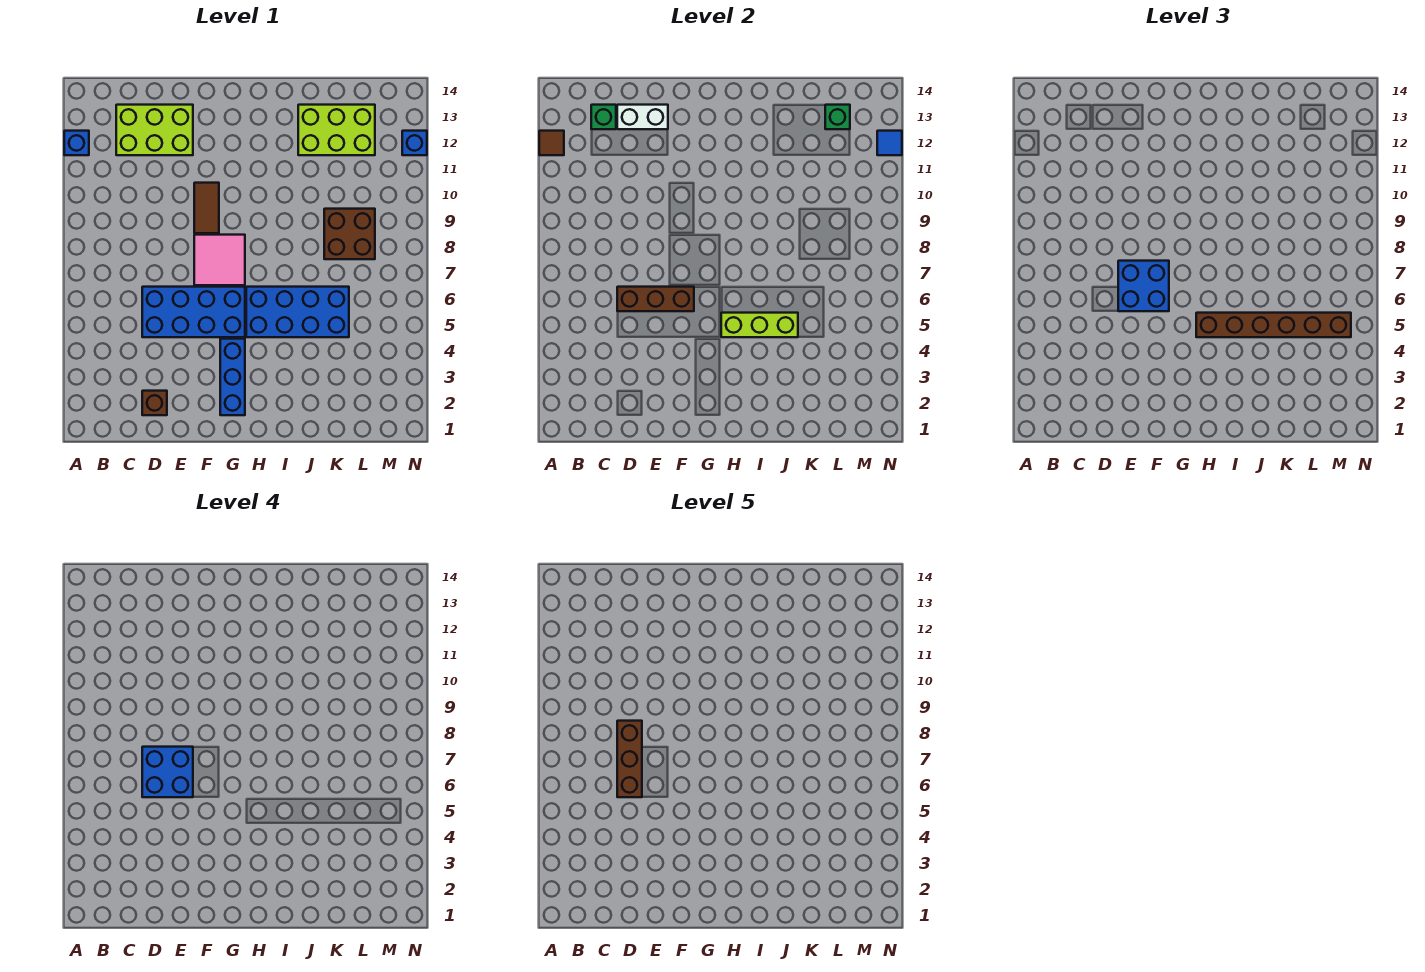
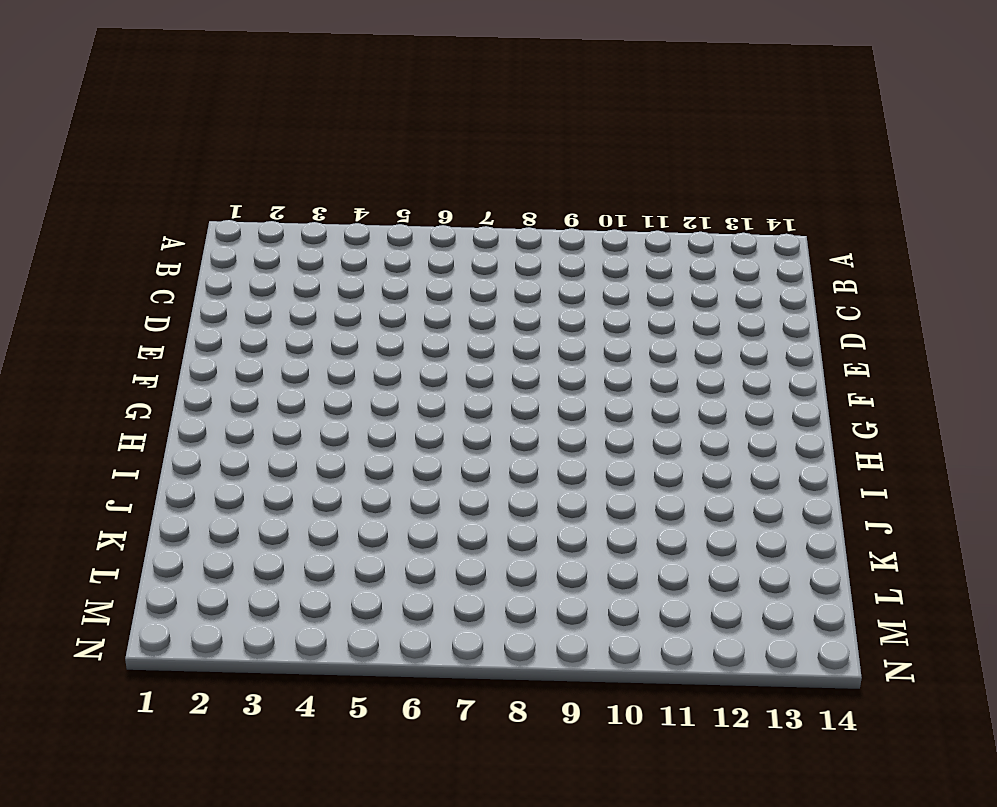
none -> blue 1x1 brick [64,131,89,155]
none -> lime 2x3 brick [116,105,193,155]
none -> brown 1x1 brick [142,391,167,415]

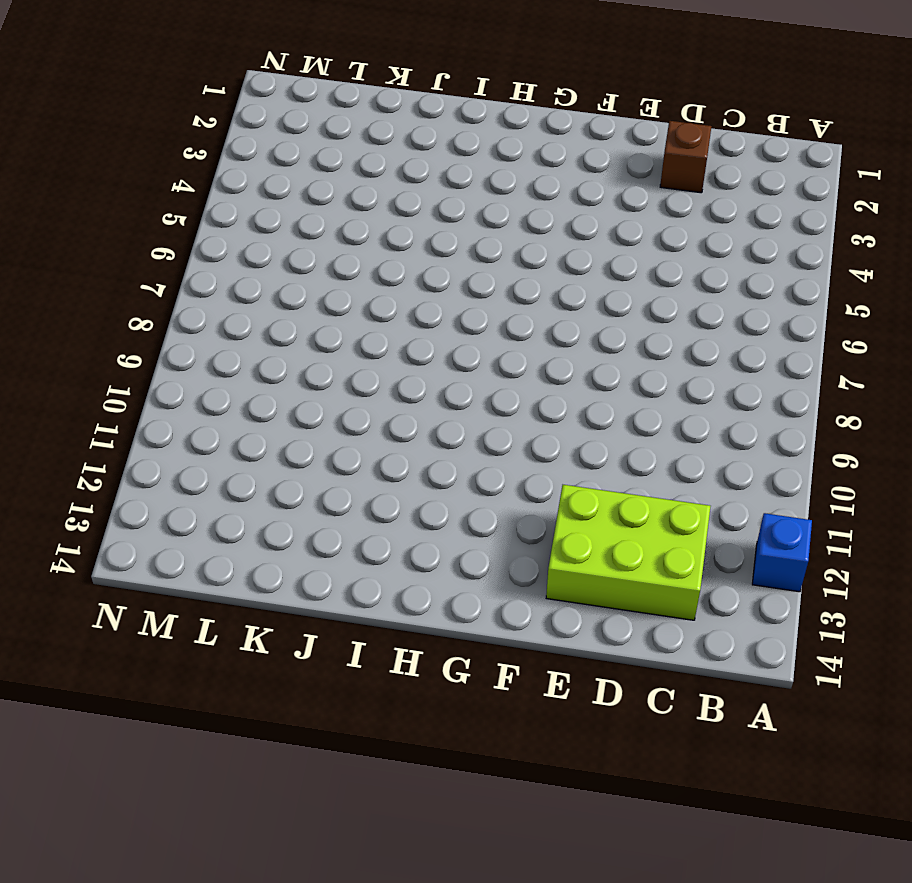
none -> blue 2x4 brick [142,287,245,337]
none -> pink 2x2 tile [194,235,245,285]
none -> brown 1x2 tile [194,183,219,233]

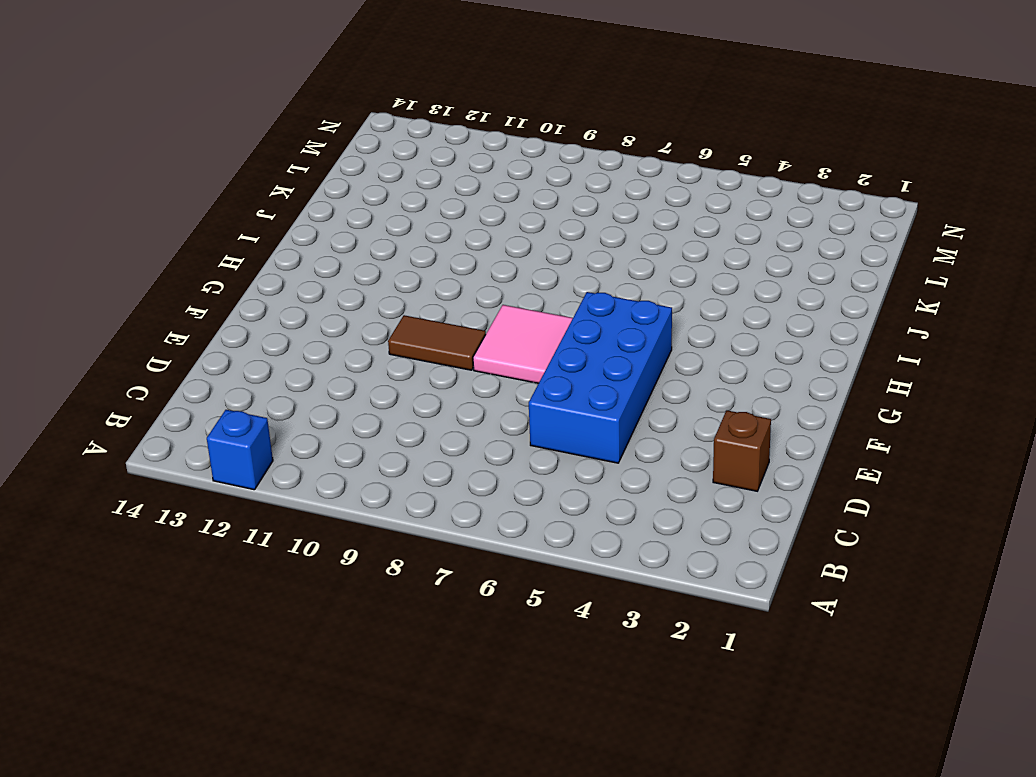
none -> lime 2x3 brick [116,105,193,155]
none -> blue 1x3 brick [220,339,245,415]
none -> blue 2x4 brick [246,287,349,337]

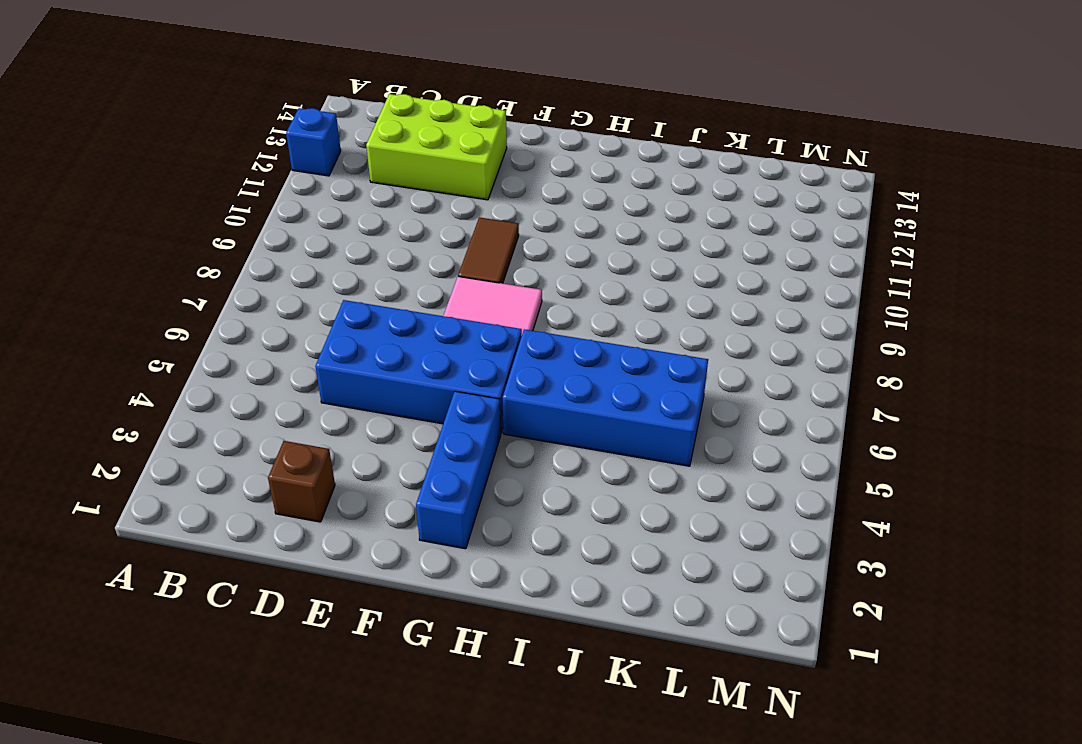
none -> lime 2x3 brick [298,105,375,155]
none -> brown 2x2 brick [324,209,375,259]
none -> blue 1x1 brick [402,131,427,155]

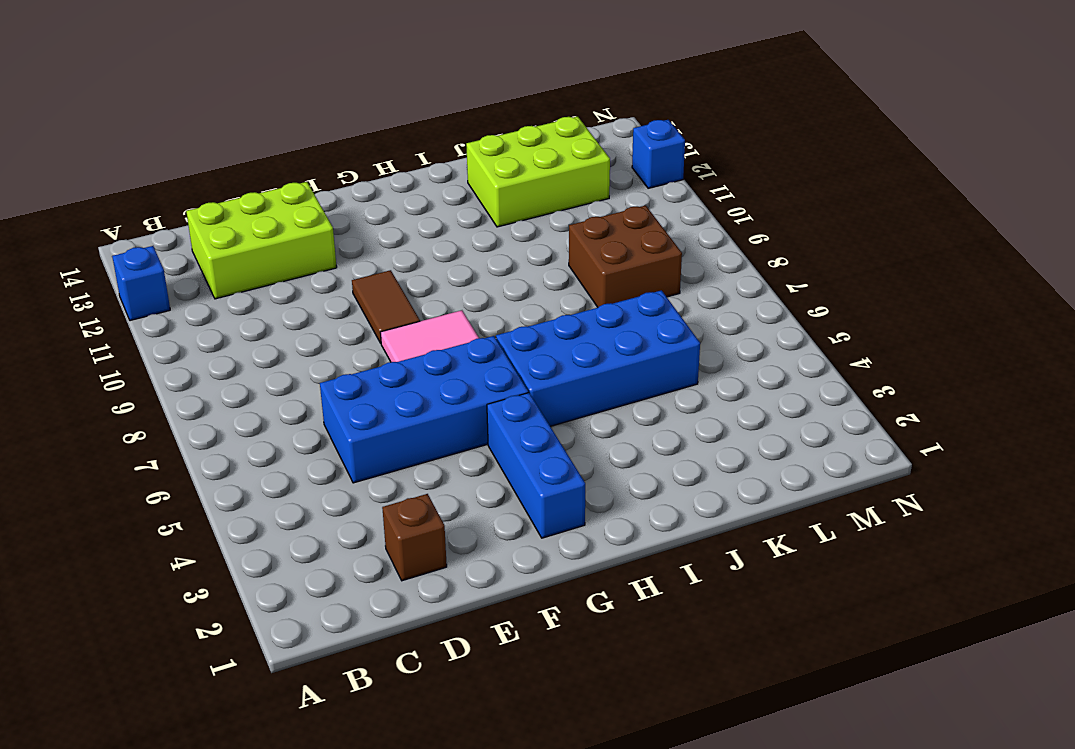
none -> brown 1x1 tile [539,131,564,155]
none -> green 1x1 brick [591,105,616,129]
none -> brown 1x3 brick [617,287,694,311]

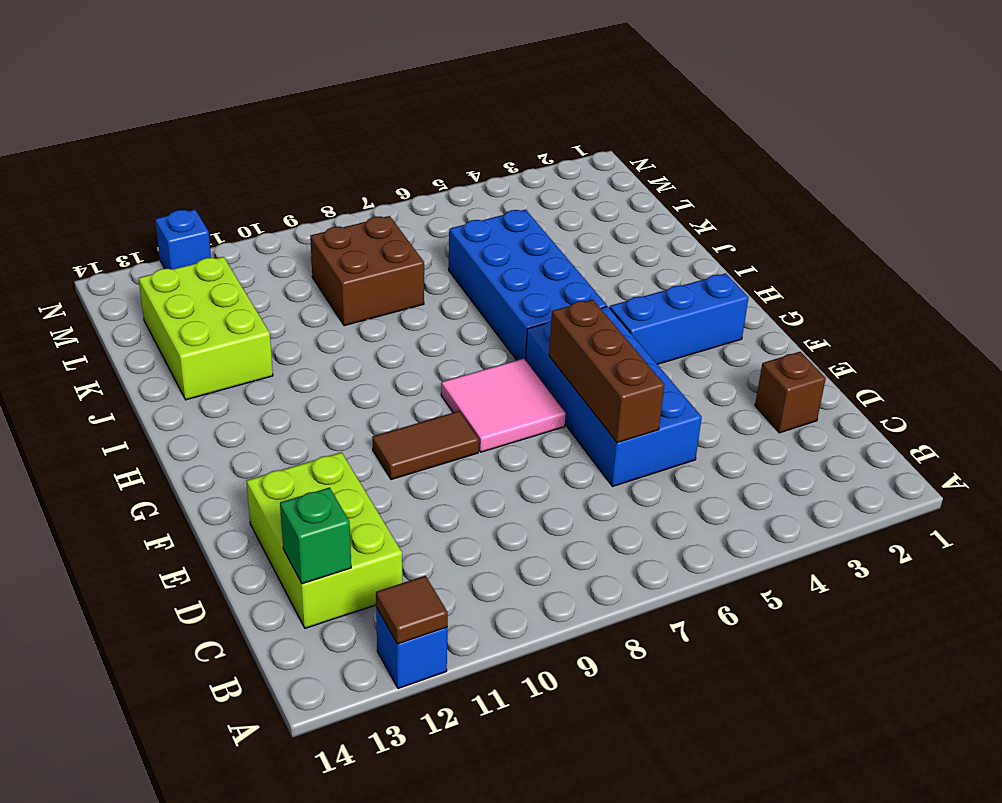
none -> white 1x2 brick [617,105,668,129]
none -> lime 1x3 brick [721,313,798,337]
none -> green 1x1 brick [825,105,850,129]

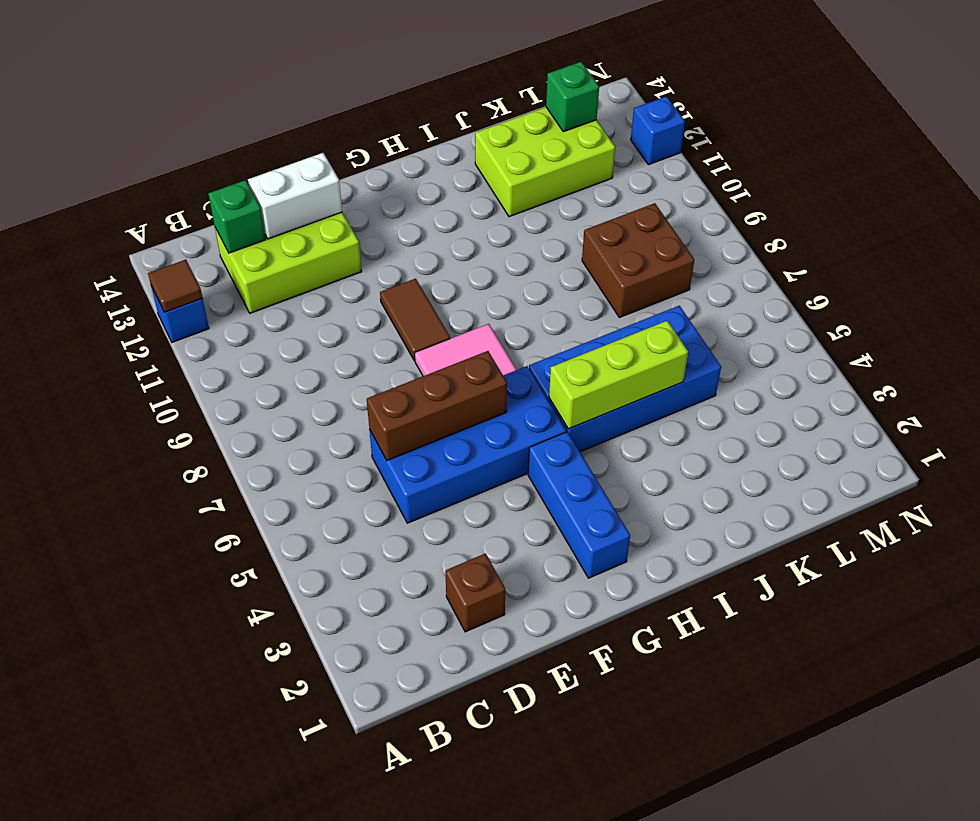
none -> blue 1x1 tile [877,131,902,155]
none -> blue 2x2 brick [1118,261,1169,311]
none -> brown 1x6 brick [1196,313,1351,337]

